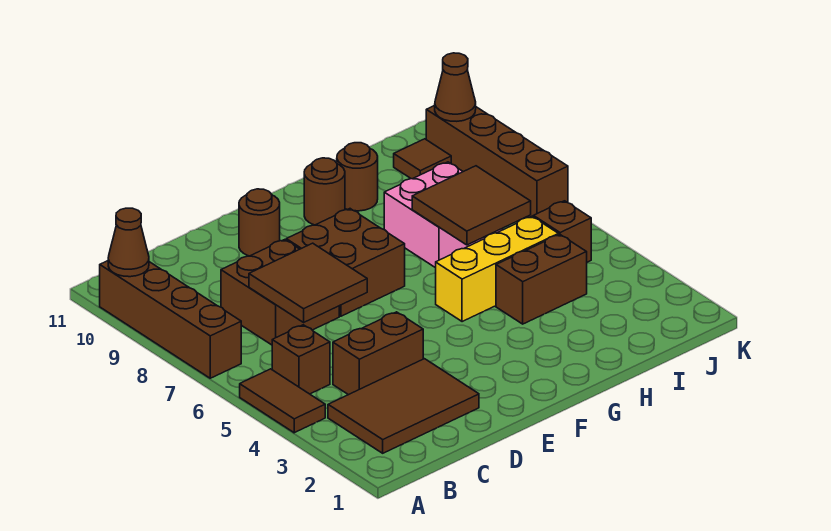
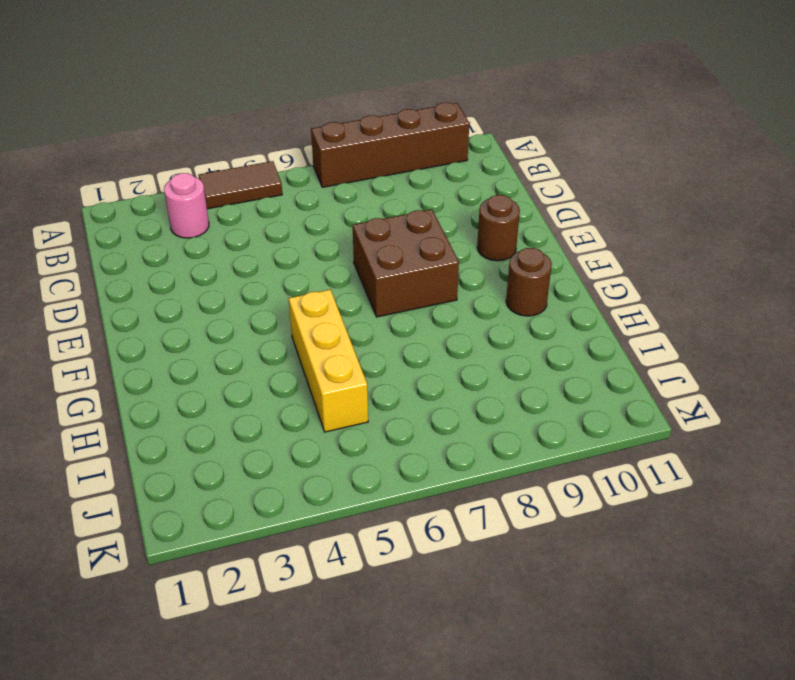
pink 1x1 round brick [164,173,209,238] -> brown 2x3 tile [328,359,479,453]
none -> brown 1x1 brick [272,325,330,394]
none -> brown 1x2 brick [333,312,423,395]
none -> brown 2x2 brick [221,240,339,345]

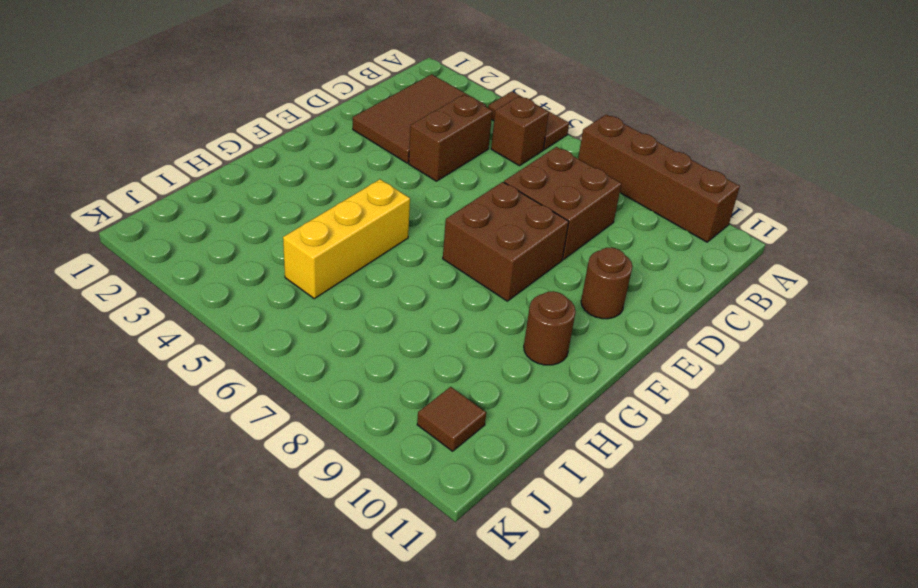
none -> brown 1x2 brick [496,234,587,324]
none -> pink 2x2 brick [384,162,503,268]
none -> brown 1x1 round brick [336,143,378,211]

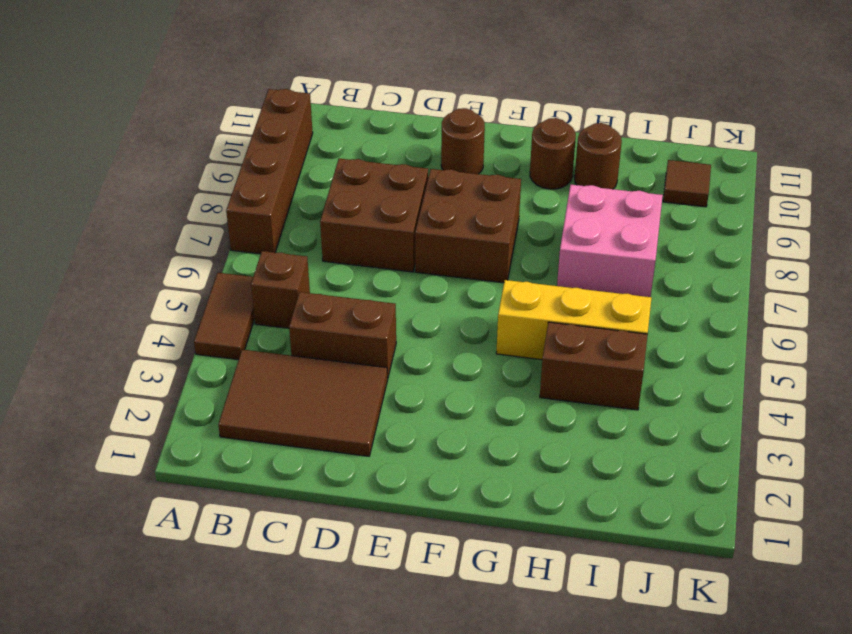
none -> brown 1x1 brick [533,201,591,262]
none -> brown 1x4 brick [426,106,568,218]
none -> brown 1x1 cone [108,208,149,277]

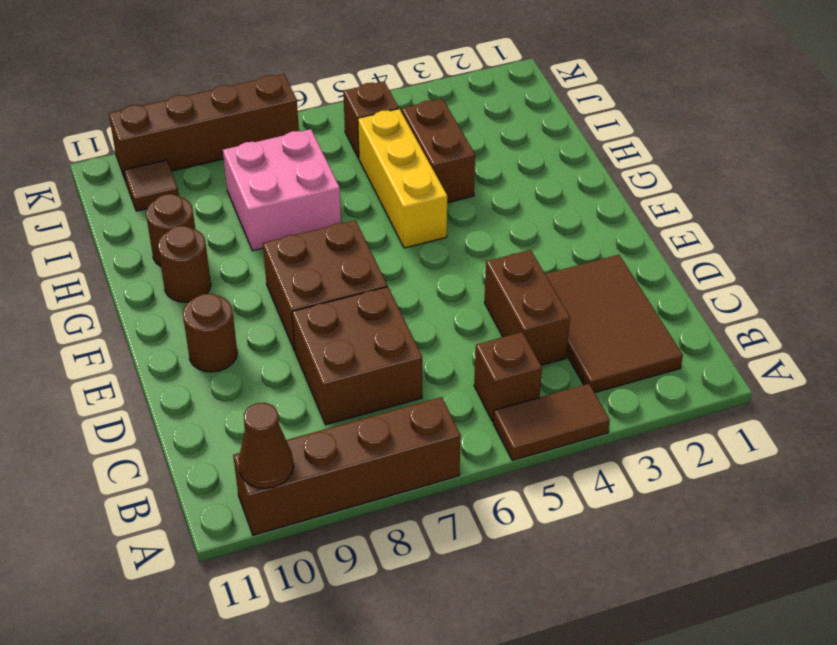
none -> brown 2x2 tile [249,243,367,322]
none -> brown 2x2 tile [412,166,531,245]
none -> brown 1x1 cone [435,53,476,121]

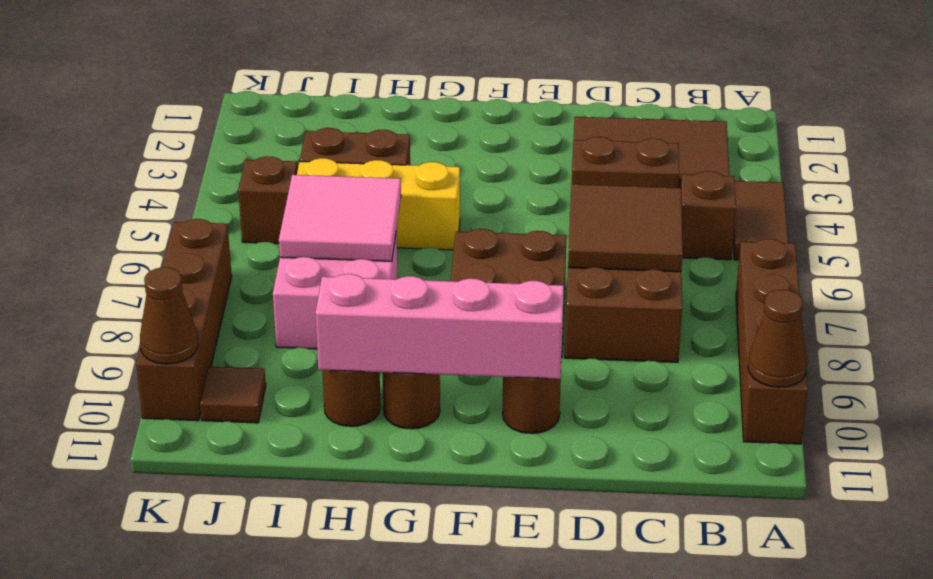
pink 1x4 brick [316,274,564,379] -> none
pink 2x2 tile [279,175,401,261] -> brown 2x2 tile [412,166,531,245]

